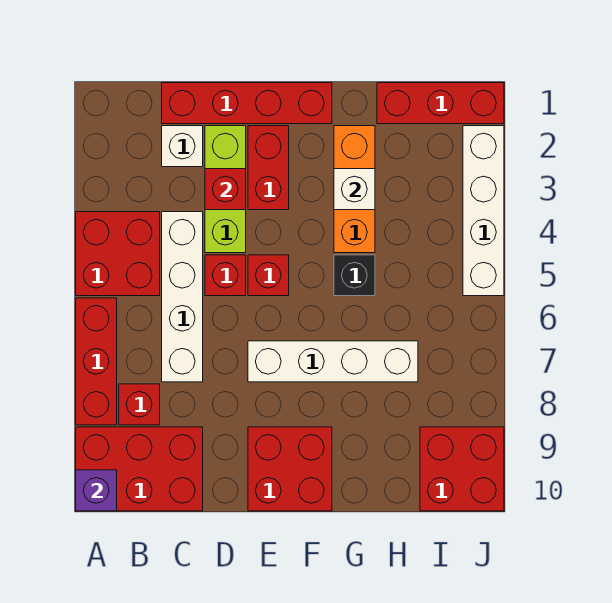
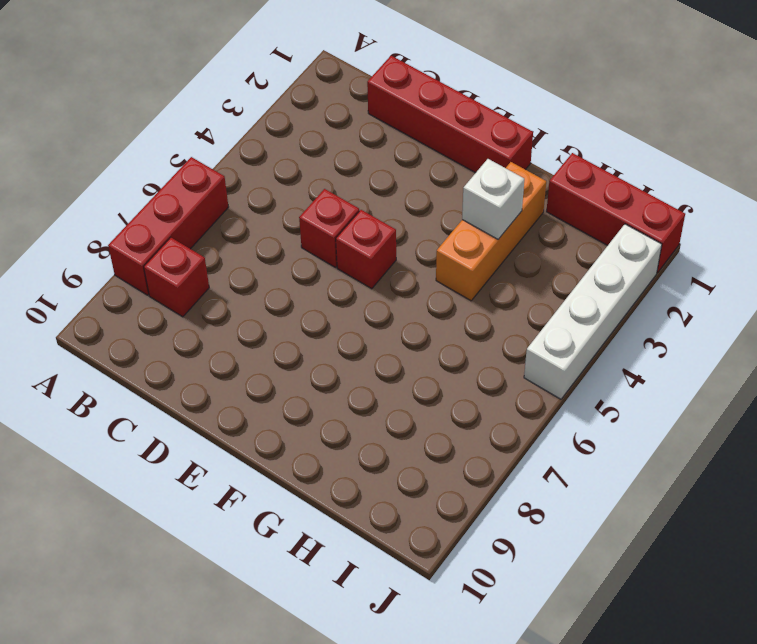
none -> red 2x2 brick [76,212,160,296]
none -> red 2x3 brick [76,427,203,511]
none -> white 1x1 brick [162,126,203,167]

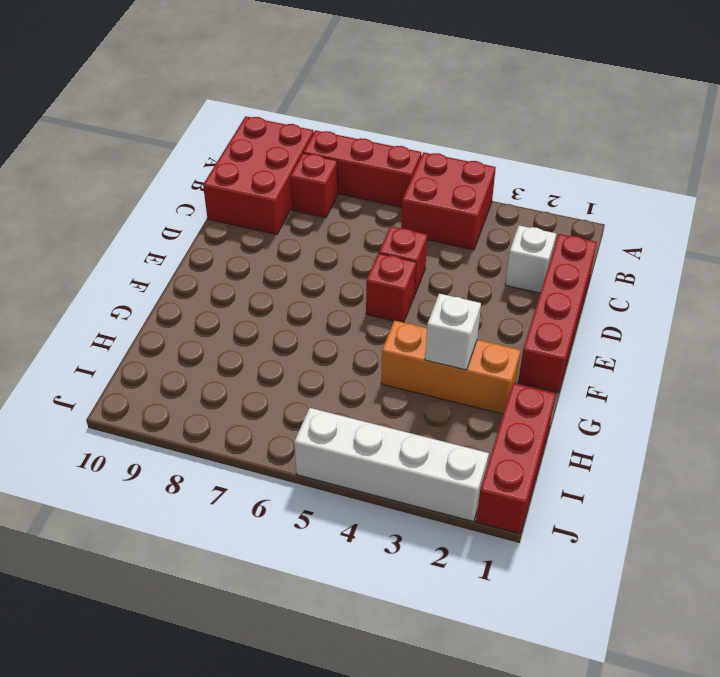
none -> white 1x4 brick [162,212,203,382]
none -> lime 1x3 brick [205,126,246,253]
none -> red 1x2 brick [248,126,289,210]

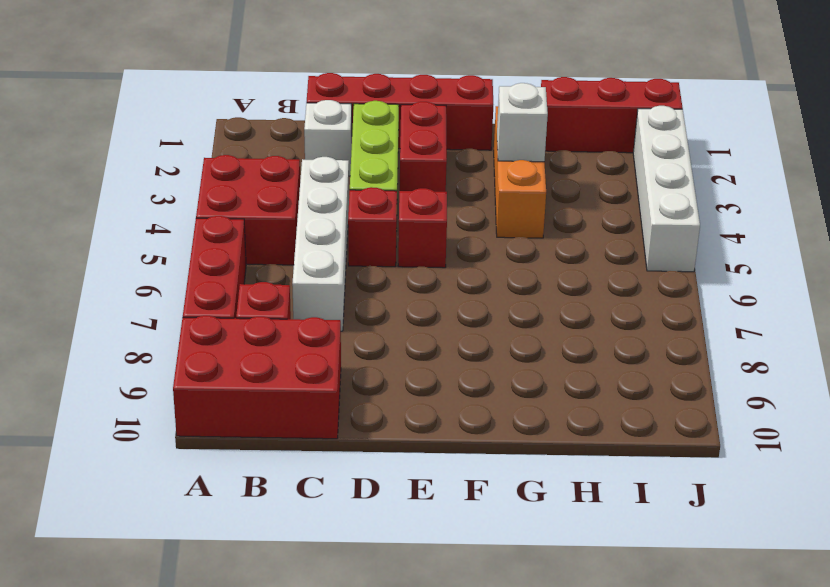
none -> white 1x4 brick [248,341,418,382]
none -> red 2x2 brick [248,427,332,511]
none -> black 1x1 brick [334,255,375,296]

